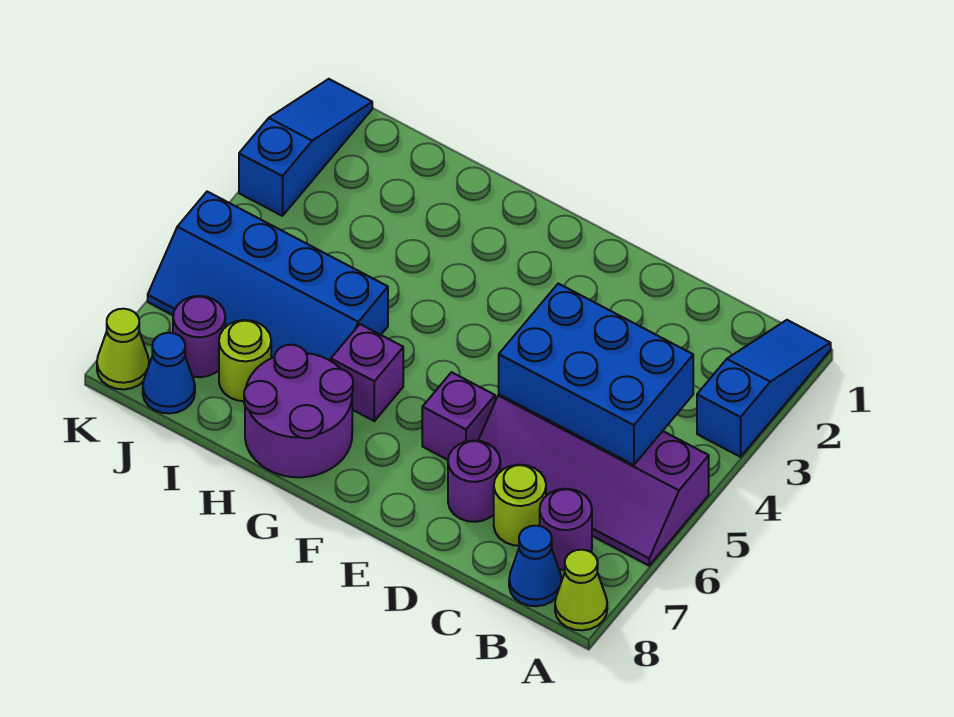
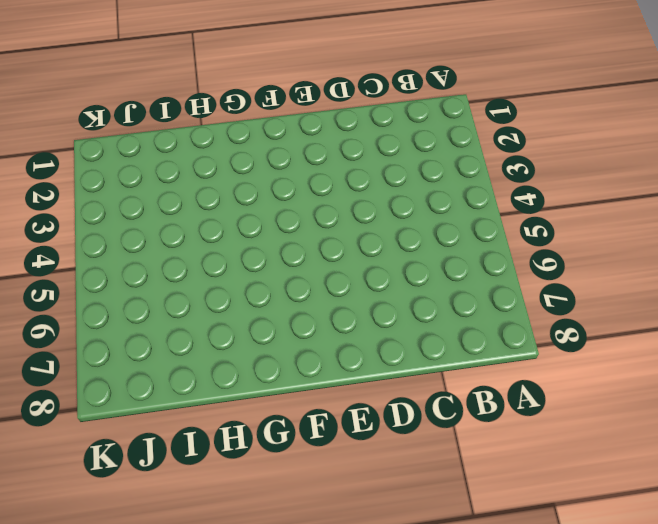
none -> blue 1x3 slope [697,320,831,457]
none -> purple 2x4 slope [478,394,709,565]
none -> lime 1x1 cone [555,550,607,630]

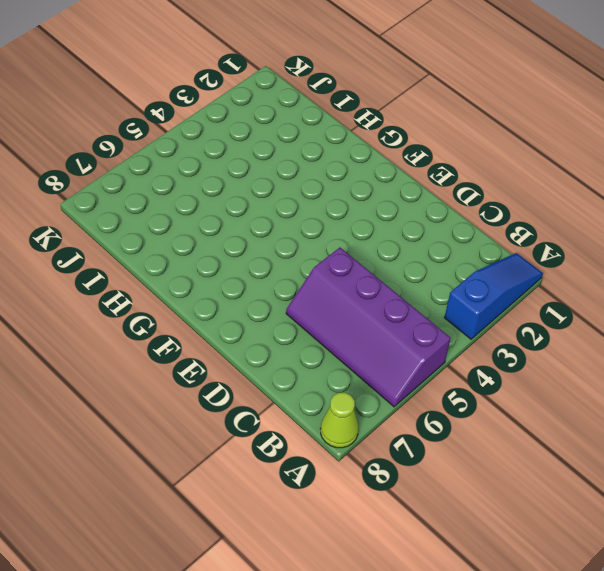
none -> purple 1x1 round brick [540,489,592,570]
none -> blue 1x1 cone [509,526,561,606]
none -> lime 1x1 round brick [494,465,546,546]

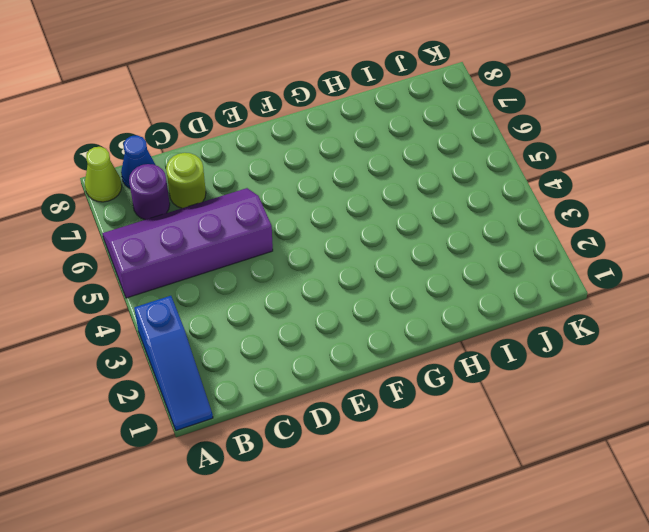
none -> purple 1x1 round brick [448,441,500,522]
none -> purple 1x1 brick [422,372,495,460]
none -> purple 1x1 brick [331,324,403,421]

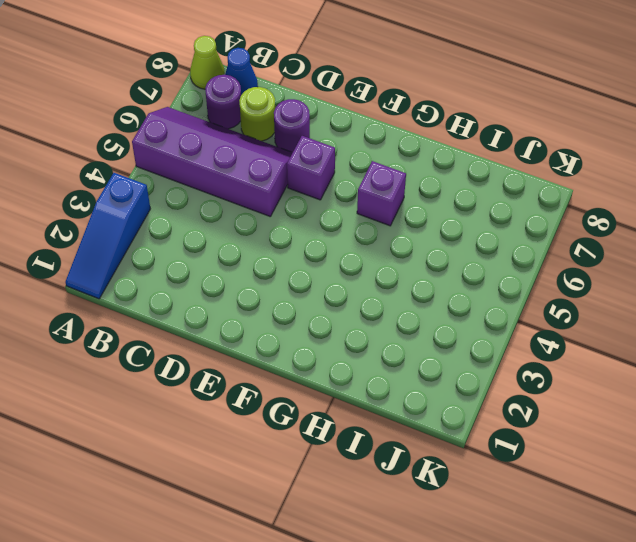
none -> purple 2x2 round brick [244,345,353,477]
none -> blue 2x4 slope [148,192,388,361]
none -> lime 1x1 round brick [219,320,271,401]

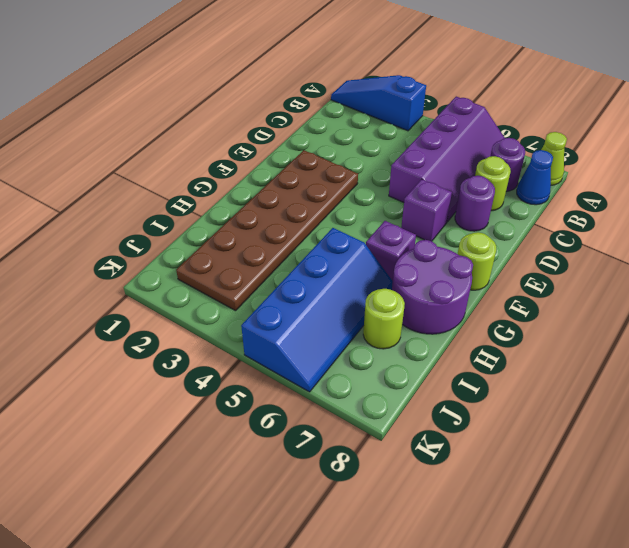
brown 2x6 plate [176,150,358,311] -> none
lime 1x1 round brick [458,232,496,290] -> none
none -> purple 1x1 round brick [173,296,225,377]
none -> blue 1x1 cone [143,333,195,414]
none -> blue 1x3 slope [239,79,372,216]

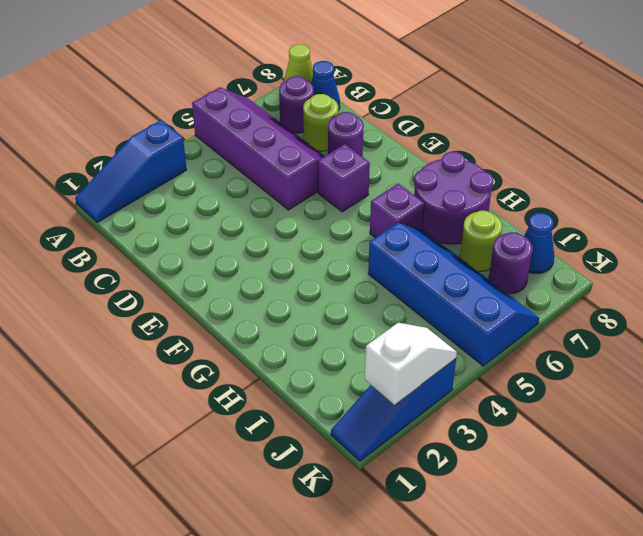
white 1x2 slope [365,323,457,405] -> none
none -> lime 1x1 cone [97,309,149,389]
none -> blue 2x3 brick [499,284,693,465]

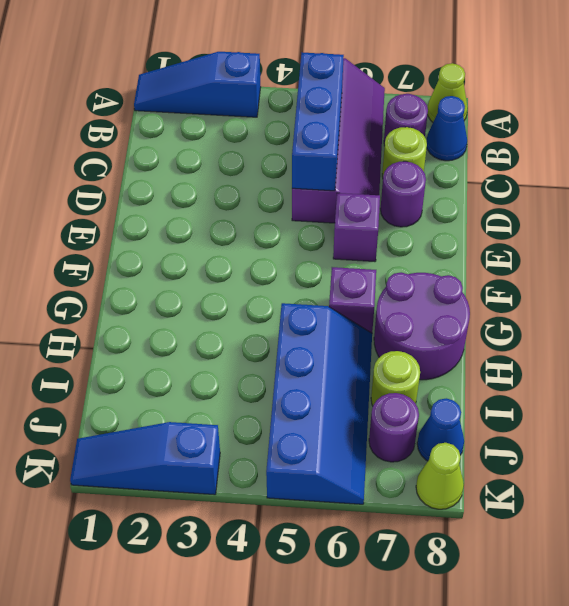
blue 1x3 brick [292,53,344,191] -> blue 2x3 brick [499,284,693,465]

